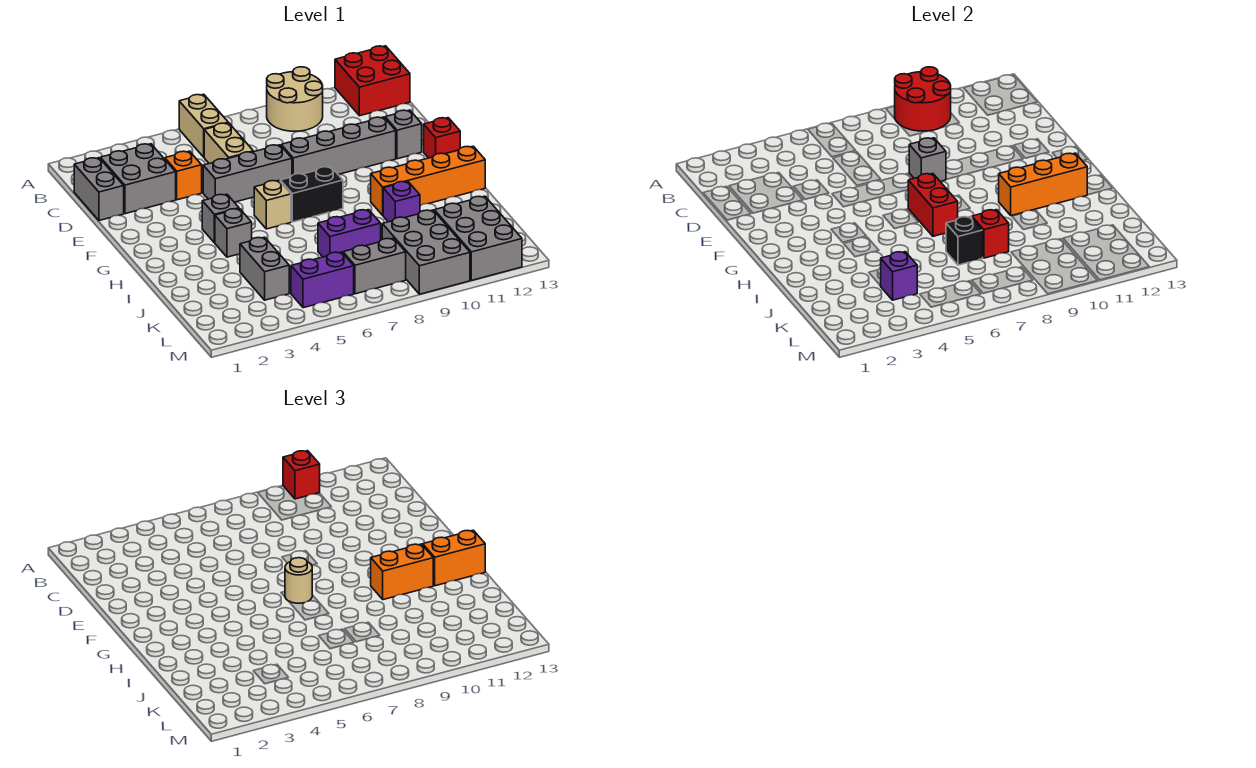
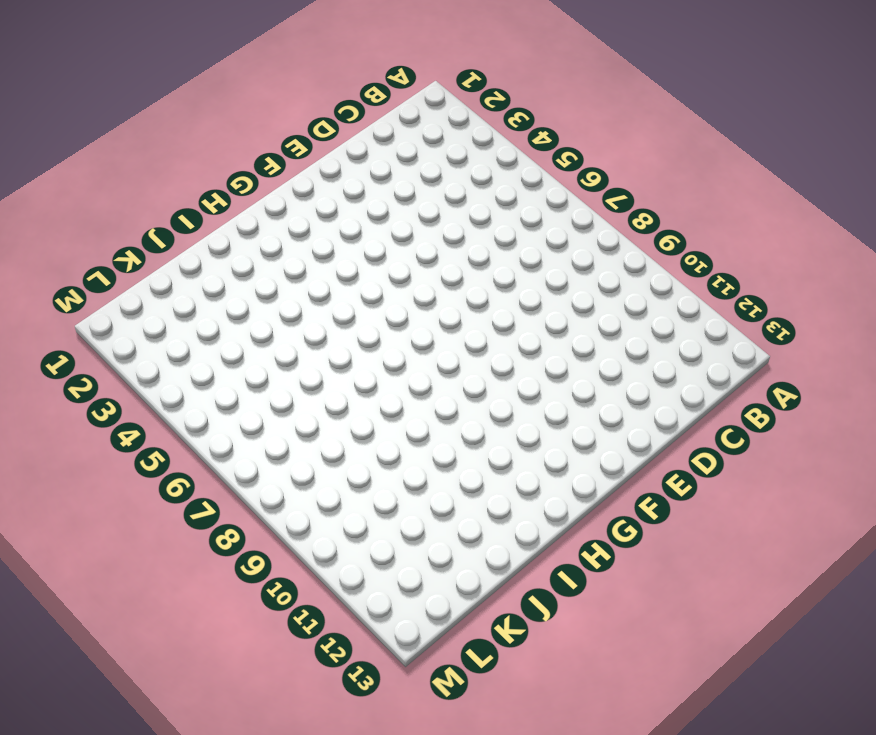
none -> tan 1x2 brick [179,94,228,157]
none -> tan 2x2 round brick [267,67,323,131]
none -> red 2x2 brick [335,46,410,116]
none -> grey 1x2 brick [74,158,124,221]

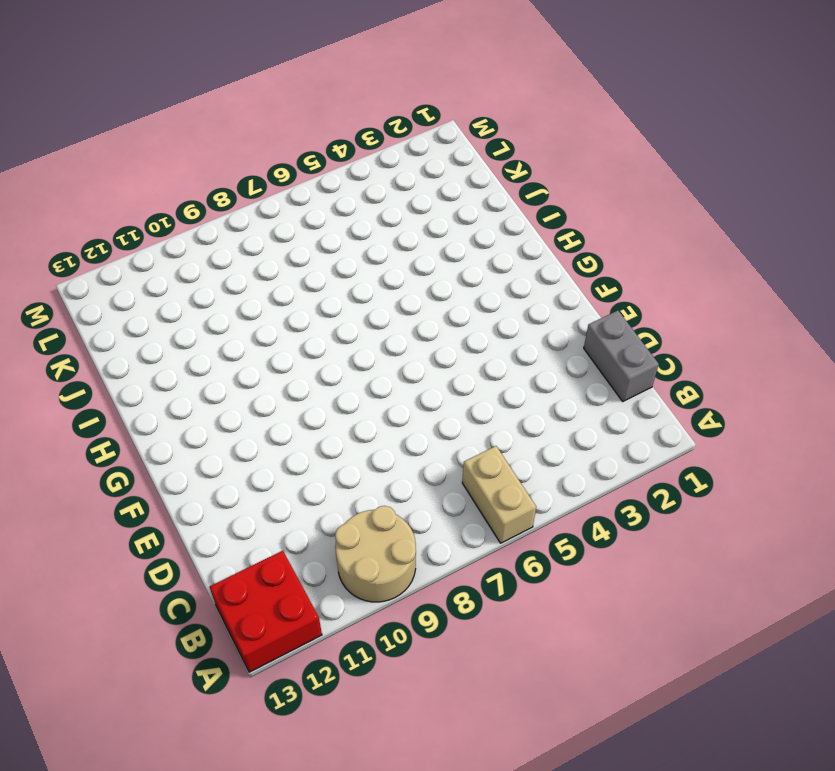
none -> grey 2x2 brick [100,144,176,214]
none -> tan 1x2 brick [204,123,253,164]
none -> orange 1x1 brick [165,151,202,200]
none -> grey 1x3 brick [203,145,292,202]

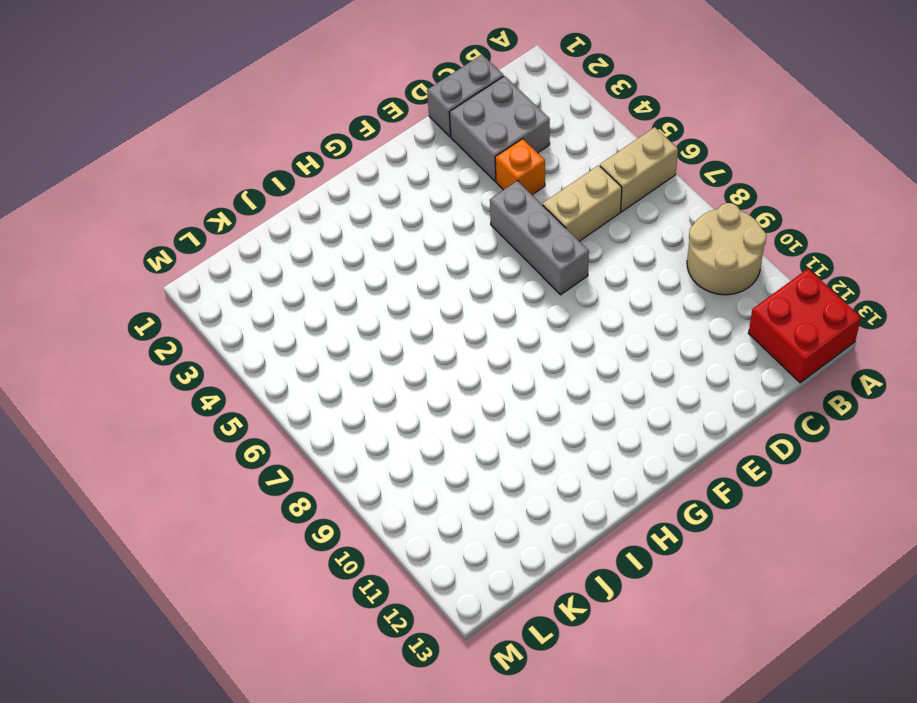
none -> grey 1x4 brick [281,117,396,175]
none -> grey 1x1 brick [385,110,422,159]
none -> red 1x1 brick [424,118,460,158]
none -> grey 1x1 brick [202,194,239,243]

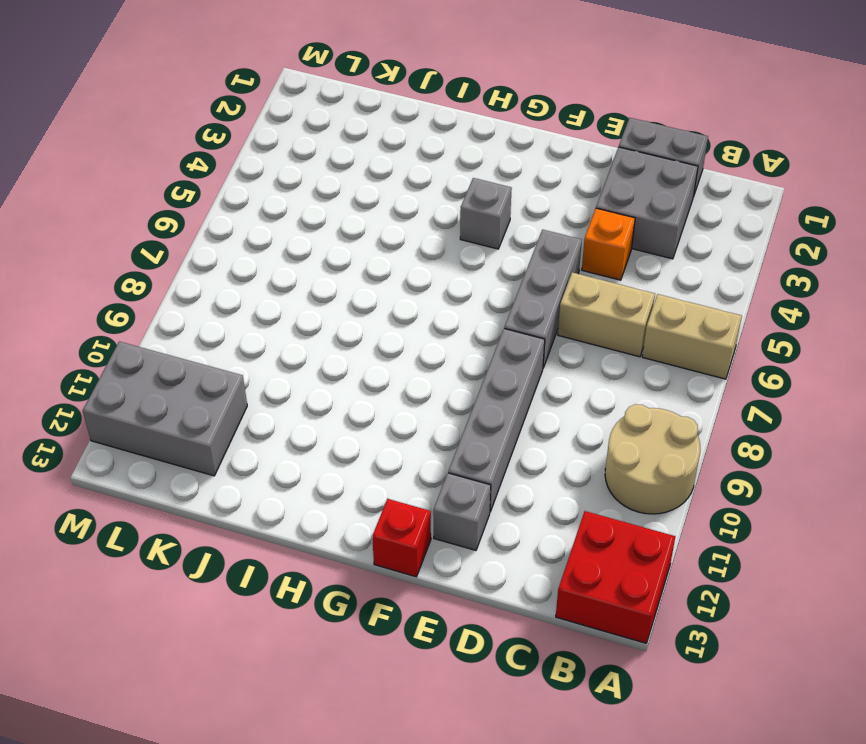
none -> tan 1x1 brick [254,180,291,229]
none -> black 1x2 brick [280,167,343,222]
none -> grey 1x1 brick [215,209,252,257]
none -> orange 1x4 brick [371,146,485,215]

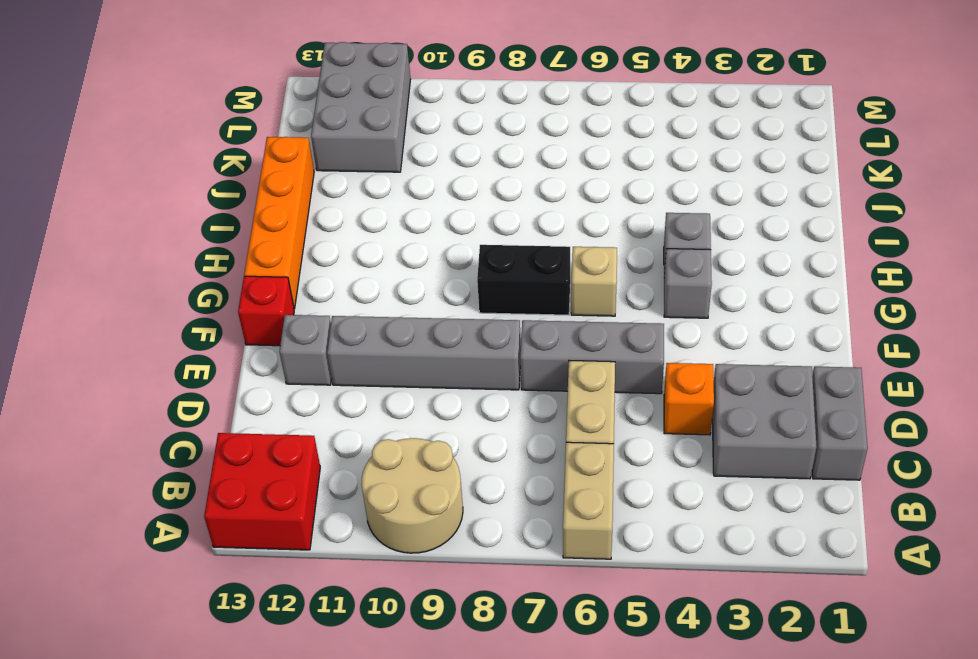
orange 1x4 brick [244,137,314,309] -> orange 1x4 brick turned to [371,146,485,215]
none -> purple 1x1 brick [383,181,420,222]
none -> grey 1x2 brick [240,237,289,300]
none -> purple 1x2 brick [318,210,381,257]
none -> grey 2x3 brick [382,210,470,294]

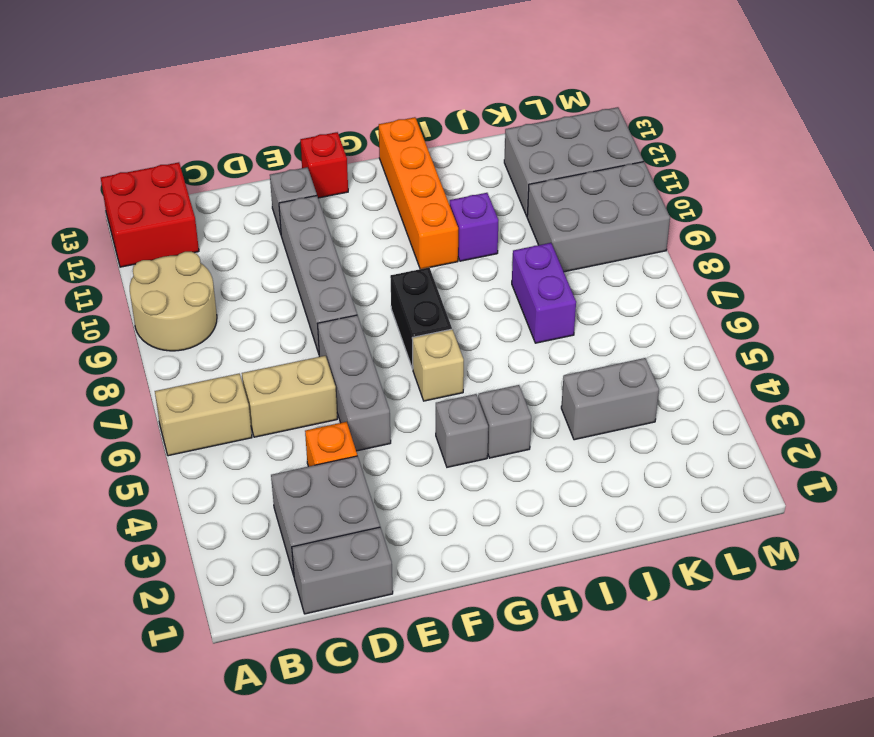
none -> purple 1x2 brick [291,252,354,308]
none -> grey 1x2 brick [343,238,406,294]
none -> red 2x2 round brick [895,67,951,131]
none -> grey 1x1 brick [909,138,946,181]

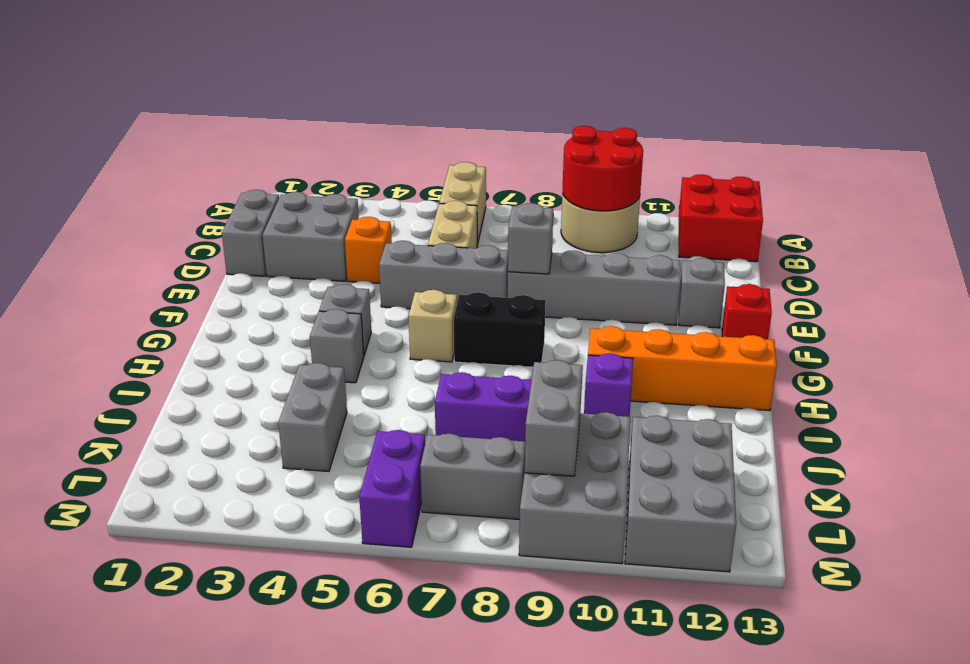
grey 1x2 brick [525,360,583,476] -> none
purple 1x2 brick [359,430,425,547] -> purple 1x2 brick turned to [291,252,354,308]
none -> red 1x2 brick [908,174,958,236]
none -> orange 1x3 brick [999,153,1087,216]
none -> black 1x1 brick [946,217,983,265]
none -> red 1x1 brick [972,210,1009,258]

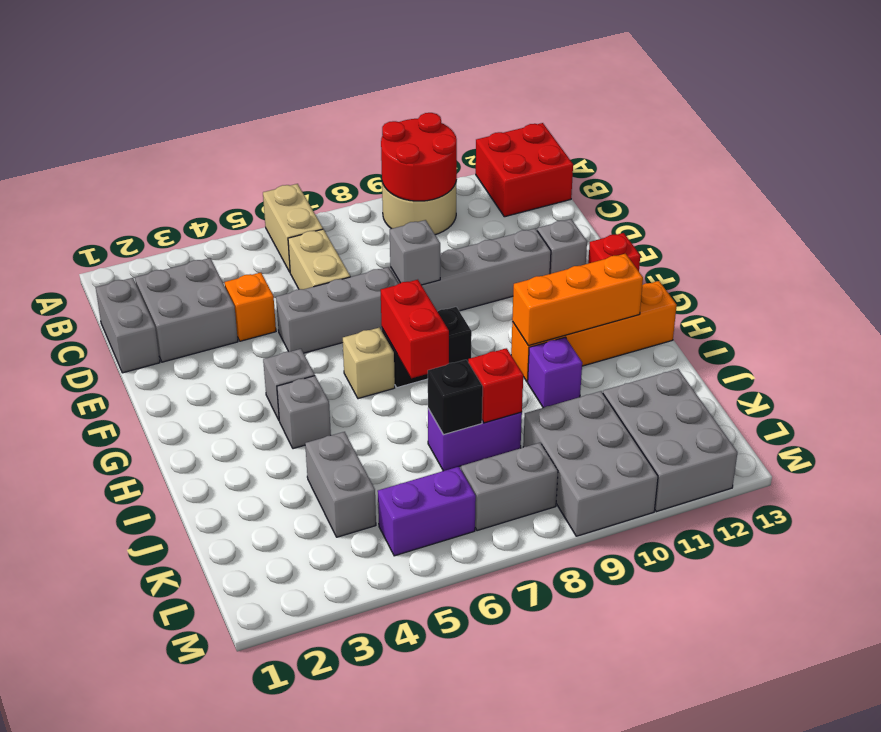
none -> purple 1x1 brick [881,252,917,300]
none -> red 1x1 brick [283,451,320,499]
none -> tan 1x1 round brick [285,558,312,603]
none -> orange 1x2 brick [371,544,433,600]

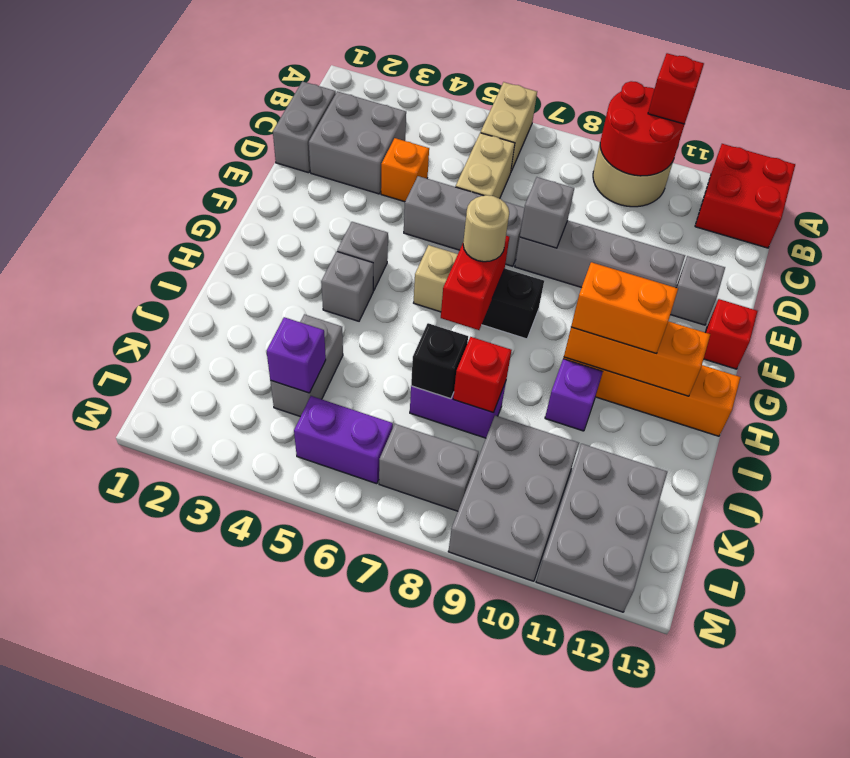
none -> orange 1x2 brick [423,530,485,586]

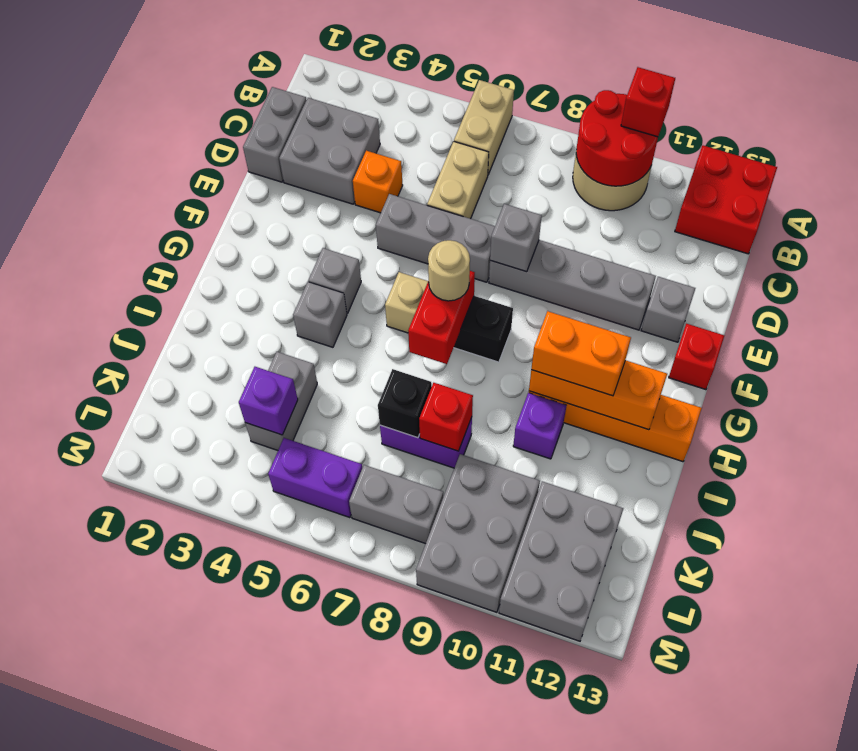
none -> orange 1x2 brick [423,530,485,586]

